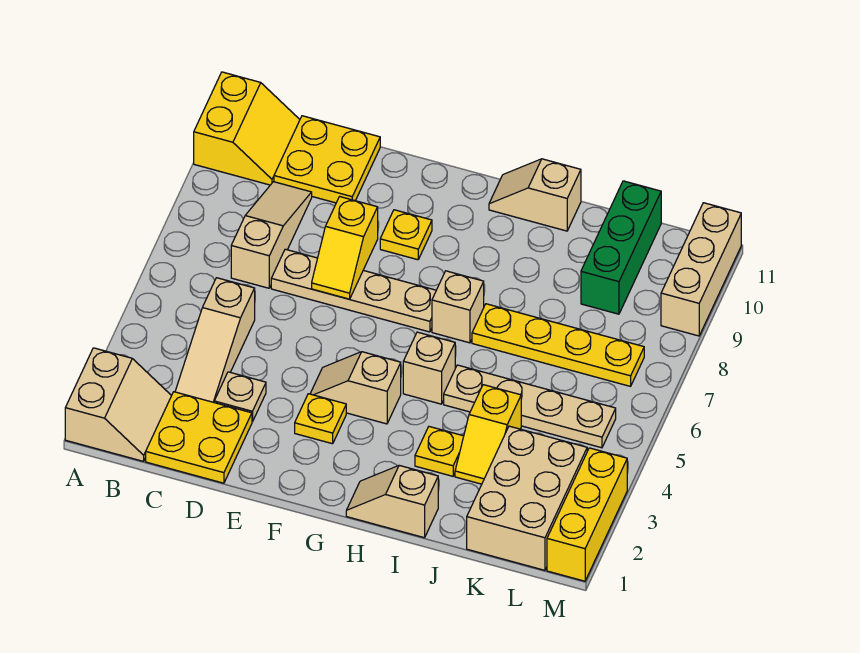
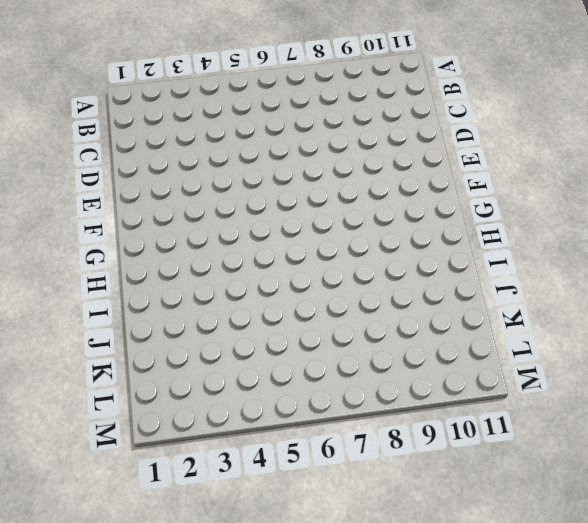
none -> tan 2x2 slope [65,348,171,461]
none -> yellow 2x2 slope [194,72,300,185]
none -> yellow 2x2 plate [146,392,252,483]

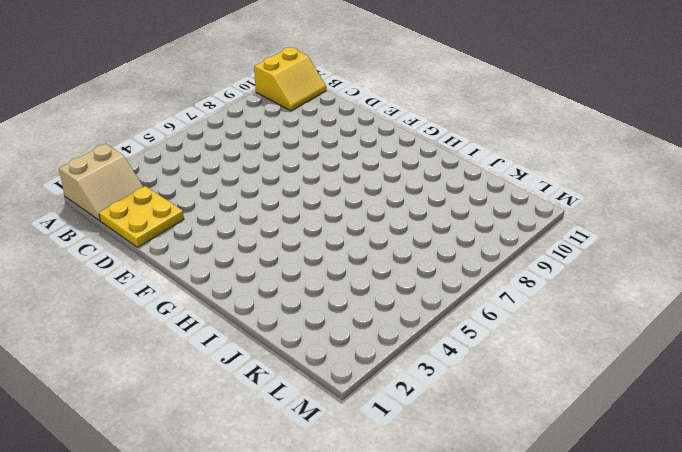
none -> tan 1x3 slope [175,278,255,402]
none -> tan 1x3 slope [231,182,312,288]
none -> yellow 2x2 plate [274,116,380,203]

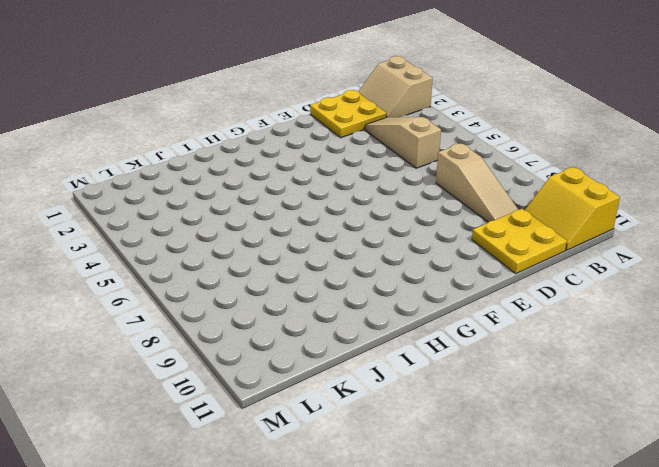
none -> tan 1x1 plate [214,372,266,422]
none -> tan 1x4 plate [271,249,436,332]
none -> yellow 1x1 plate [295,394,346,444]

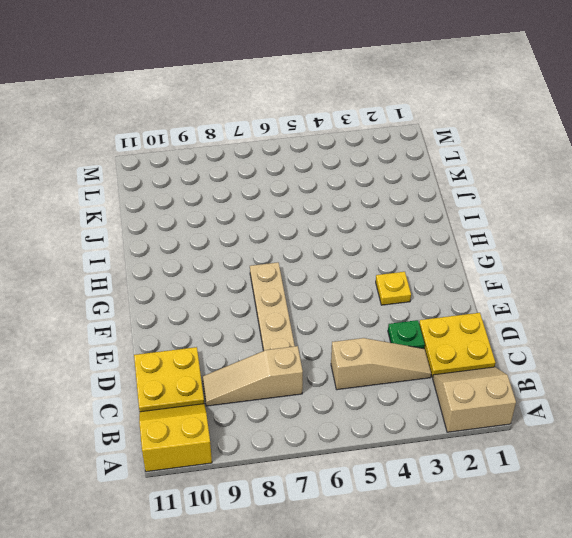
green 1x1 plate [388,320,425,349] -> tan 1x1 plate [214,372,266,422]
none -> tan 1x2 slope [310,352,401,424]
none -> yellow 1x1 plate [380,210,432,260]
none -> tan 1x2 slope [346,465,438,538]

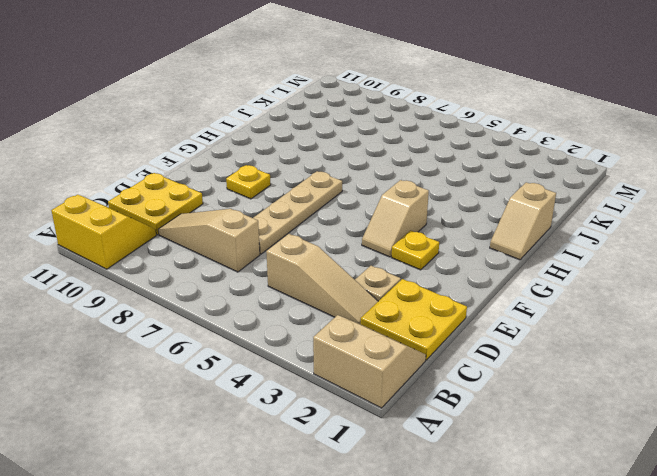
none -> tan 1x1 brick [403,332,455,404]
none -> tan 1x1 brick [432,271,484,343]
none -> tan 1x2 slope [489,159,581,231]

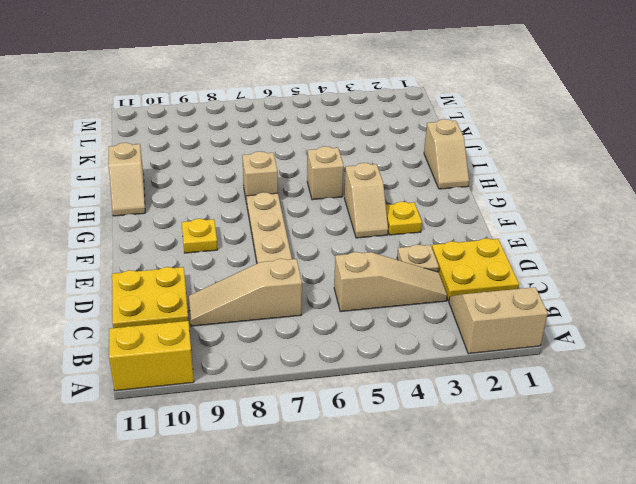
none -> yellow 1x1 plate [415,427,464,476]
none -> tan 1x4 plate [444,365,616,448]
none -> yellow 1x4 plate [472,304,644,386]

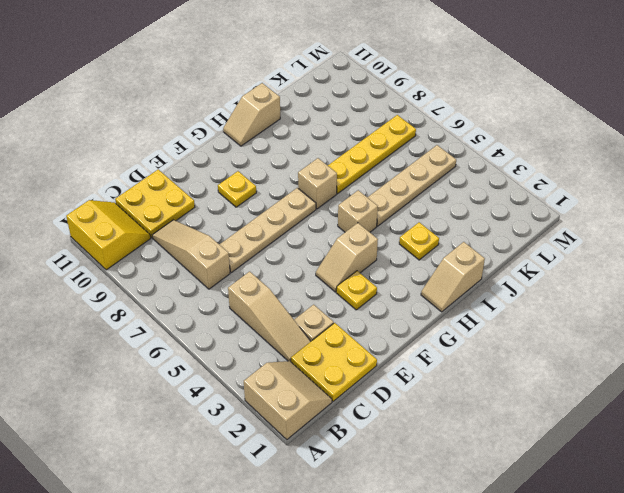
none -> yellow 1x2 slope [455,385,521,484]
none -> tan 2x3 brick [467,426,587,570]
none -> green 1x3 brick [581,181,661,314]

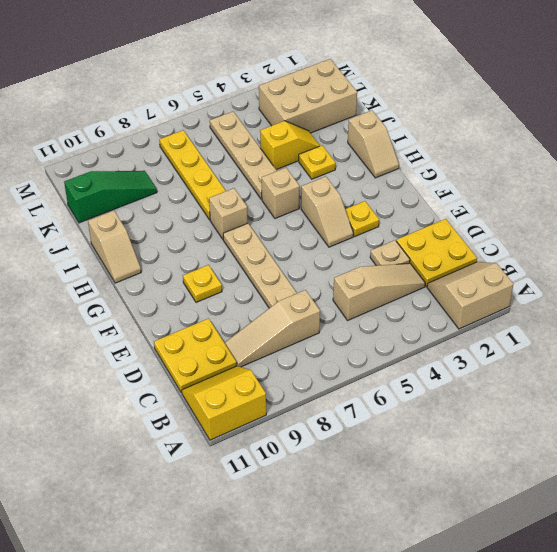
green 1x3 slope [64,171,157,223] -> green 1x3 brick [581,181,661,314]
none -> yellow 1x3 brick [547,448,627,581]
none -> tan 1x3 brick [661,203,741,336]
none -> yellow 1x2 slope [312,197,378,299]

